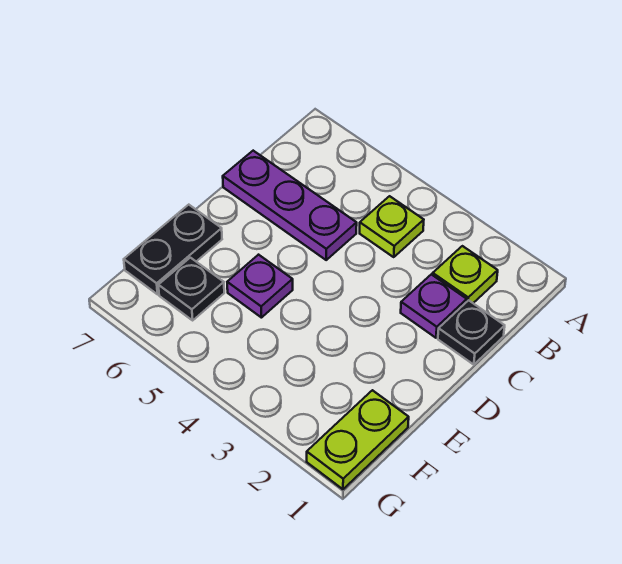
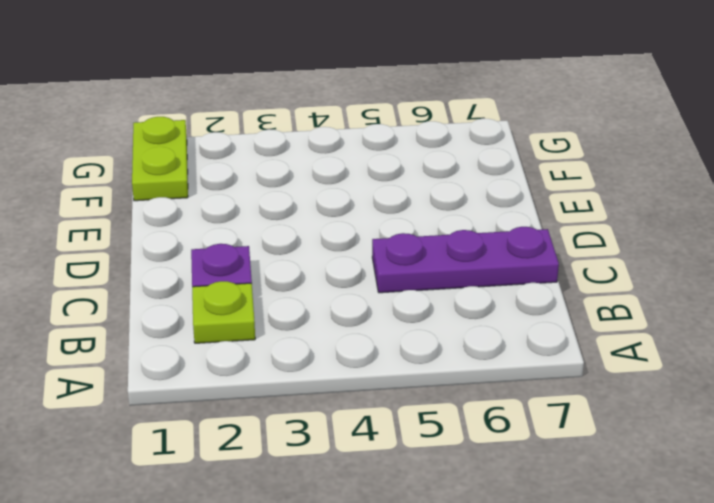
none -> lime 1x1 plate [360,196,424,257]
none -> black 1x1 plate [438,300,505,365]

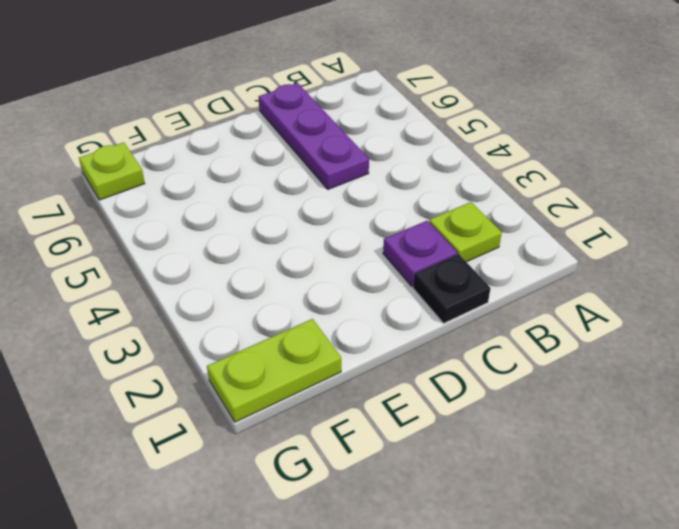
lime 1x1 plate [79,142,145,200] -> lime 1x1 plate moved to [360,196,424,257]
none -> purple 1x1 plate [227,255,293,318]
none -> black 1x2 plate [124,205,222,294]

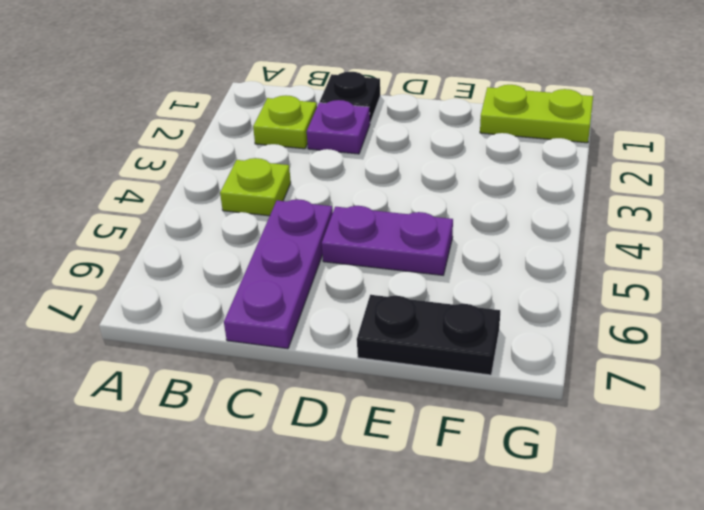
purple 1x2 plate [322,206,453,275] -> purple 1x1 plate [227,255,293,318]
none -> black 1x1 plate [158,258,224,320]

